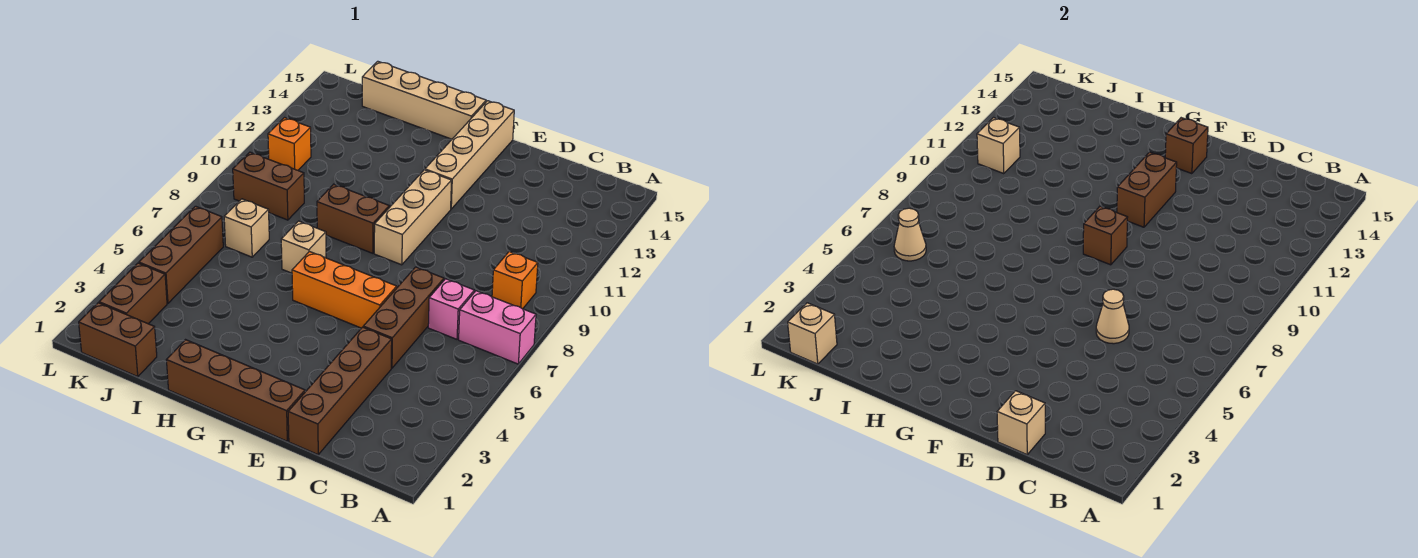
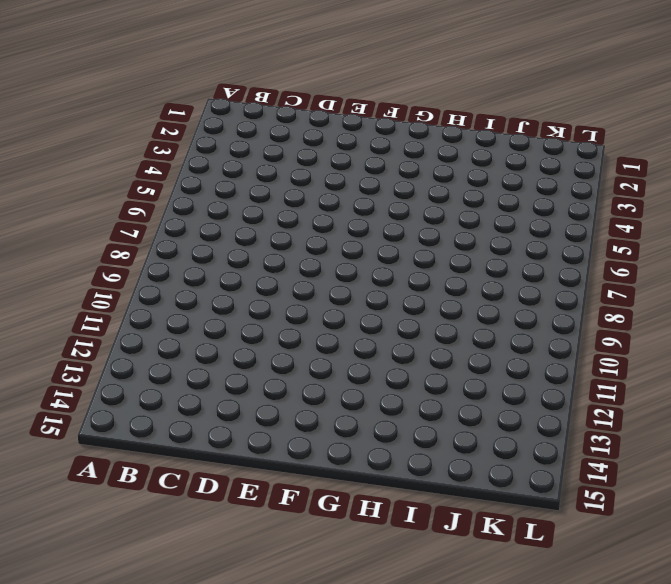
none -> pink 1x2 brick [459,291,536,364]
none -> orange 1x1 brick [492,251,538,309]
none -> pink 1x1 brick [428,279,474,339]

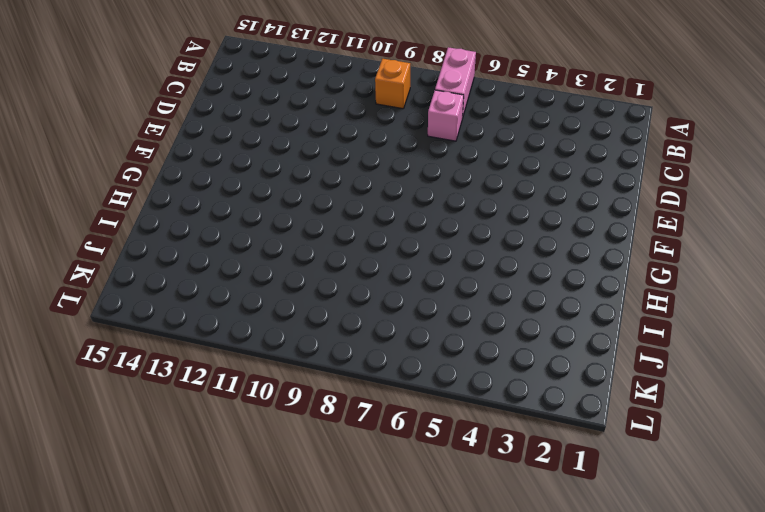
none -> brown 1x4 brick [288,327,392,455]
none -> brown 1x3 brick [363,267,444,368]
none -> brown 1x4 brick [167,340,305,441]

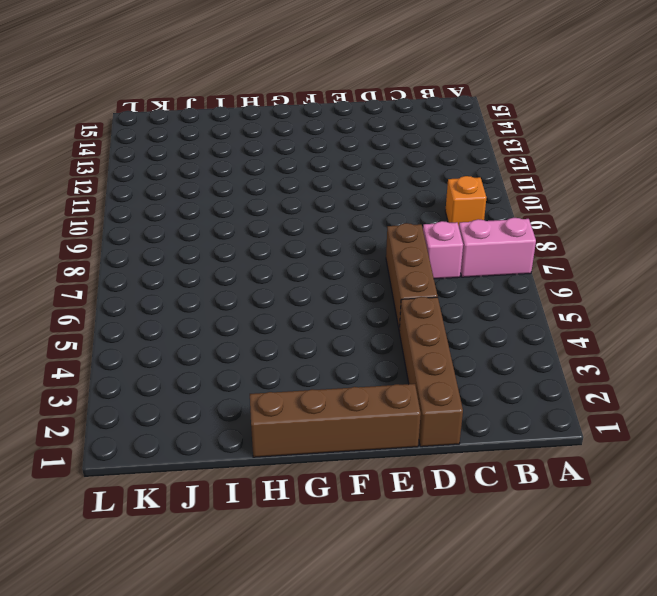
none -> orange 1x3 brick [292,252,397,328]
none -> tan 1x3 brick [374,170,452,265]
none -> tan 1x4 brick [425,101,514,209]

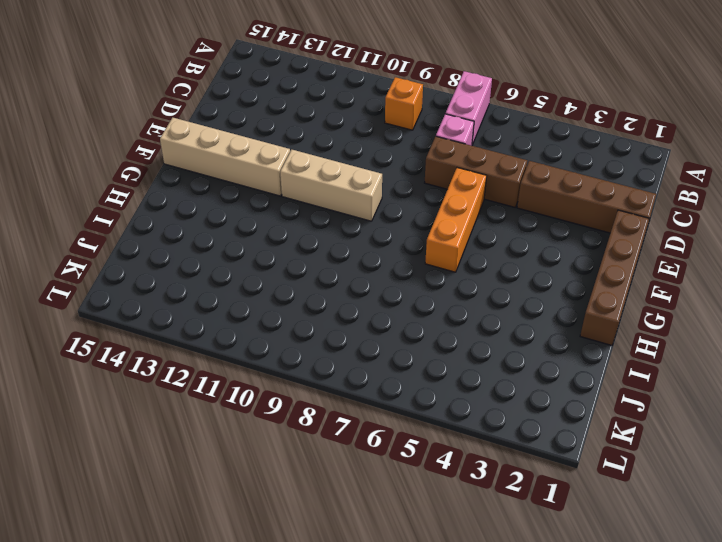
none -> brown 1x2 brick [317,184,389,253]
none -> tan 1x4 brick [362,61,486,139]
none -> tan 1x1 brick [281,221,326,273]

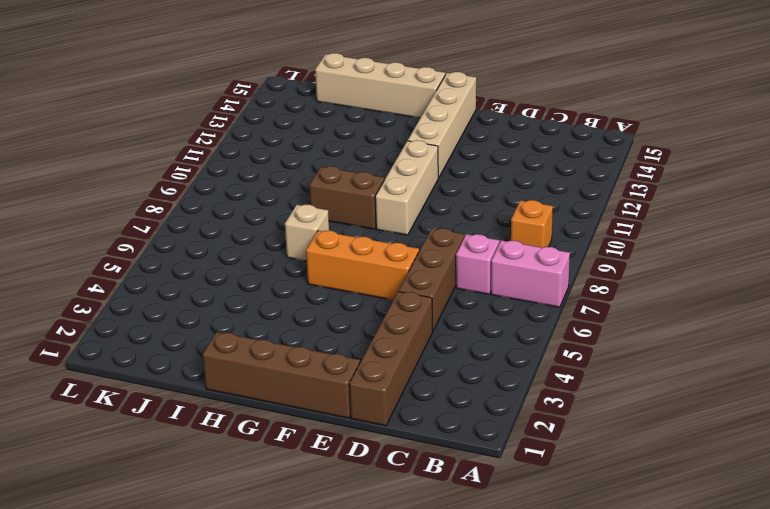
none -> brown 1x2 brick [79,303,157,377]
none -> tan 1x1 brick [224,199,269,257]
none -> brown 1x2 brick [233,152,304,220]

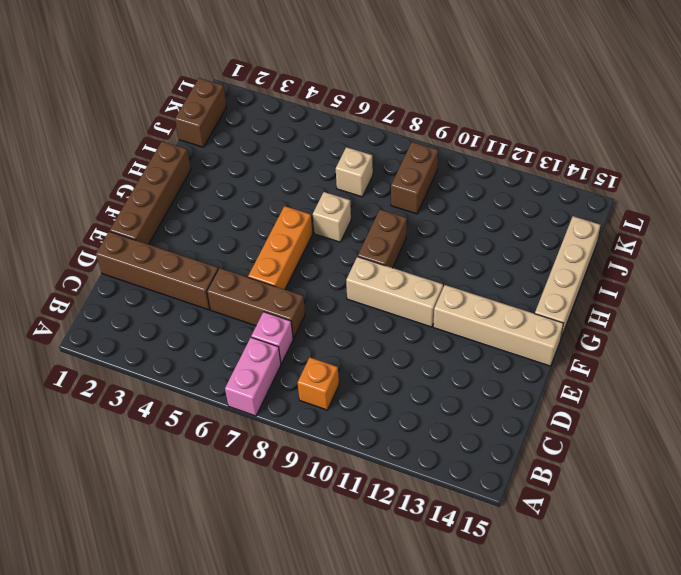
none -> brown 1x2 brick [99,263,167,324]
none -> brown 1x3 brick [139,206,223,303]
none -> orange 1x1 brick [268,118,311,170]

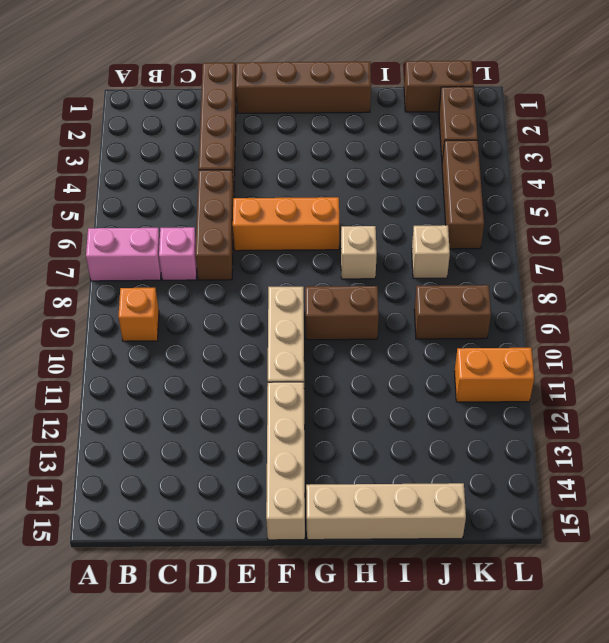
orange 1x2 brick [454,348,534,402] -> orange 1x1 brick [268,118,311,170]
none -> tan 1x1 brick [997,391,1045,455]
none -> tan 1x1 cone [1096,289,1129,344]
none -> brown 1x1 brick [1083,206,1128,265]

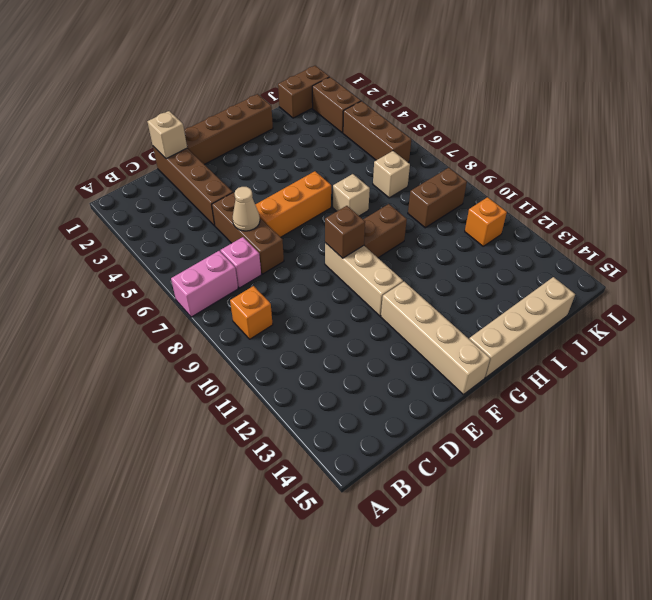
none -> brown 1x2 brick [1117,152,1177,227]
none -> brown 1x1 brick [1165,118,1208,174]
none -> tan 1x1 brick [788,303,837,364]

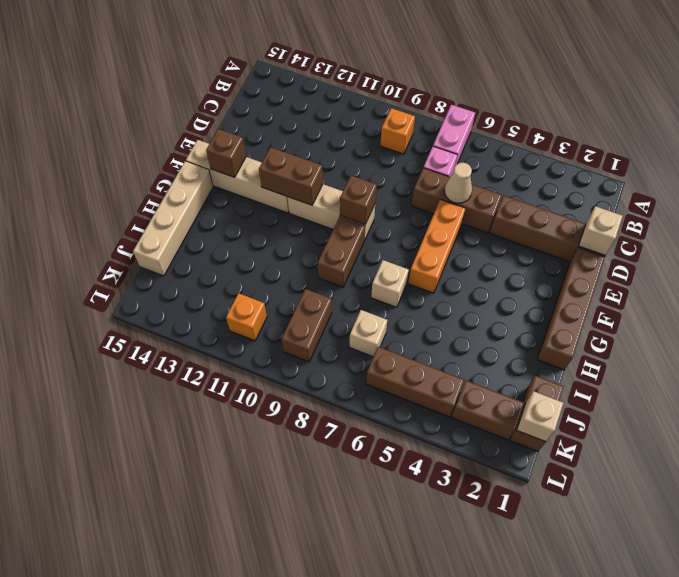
none -> tan 1x1 cone [894,208,926,261]
none -> tan 1x1 brick [977,118,1020,174]

